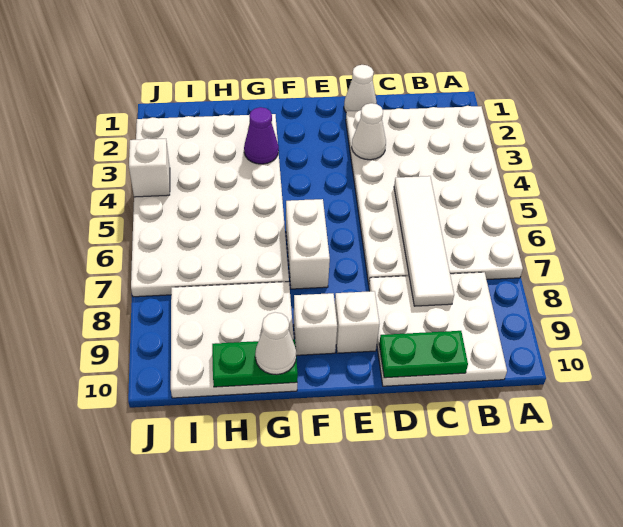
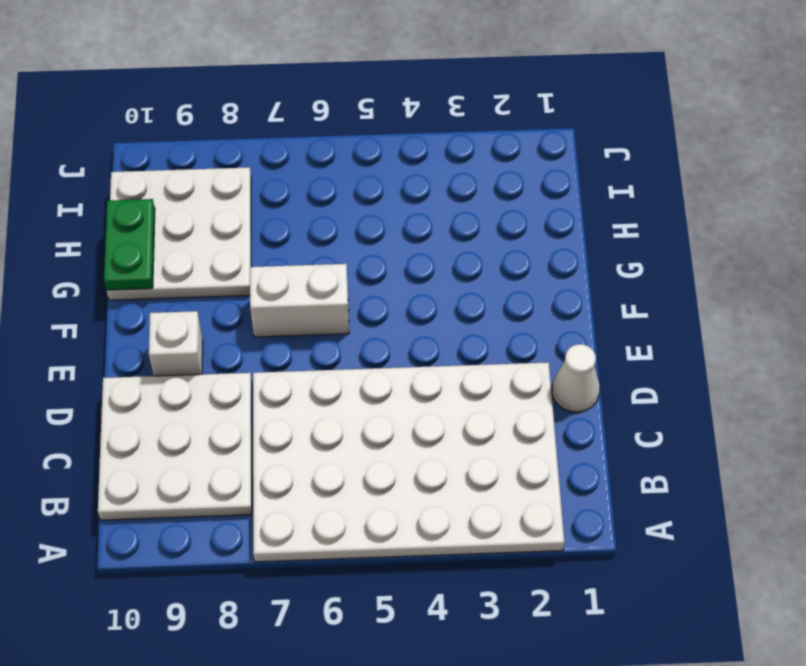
none -> white 1x1 brick [294,293,337,355]
none -> white 4x6 plate [131,114,289,297]
none -> white 1x4 tile [394,176,454,306]

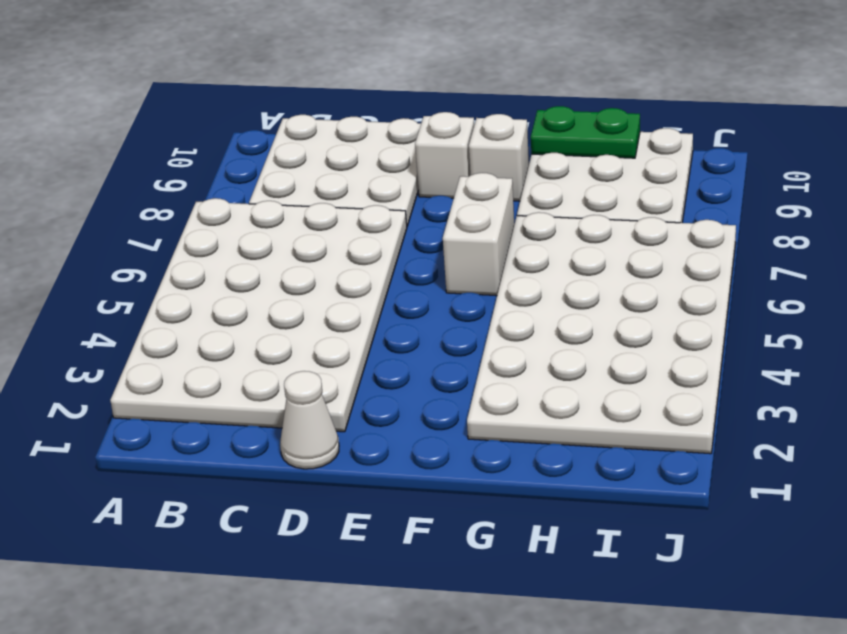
none -> white 1x4 tile [394,176,454,306]
none -> green 1x2 plate [379,331,468,378]
none -> white 1x1 cone [352,103,386,160]

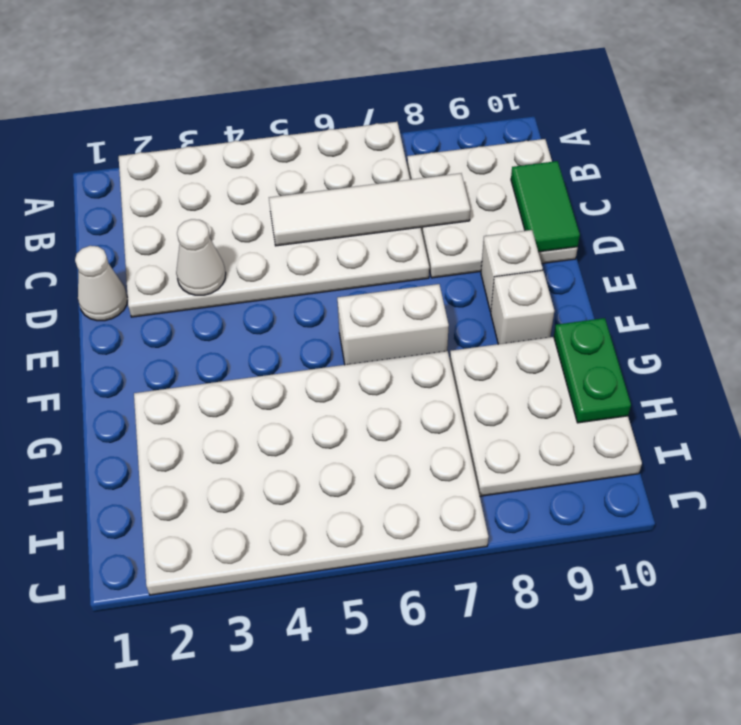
green 1x2 tile [511,161,580,252] -> green 1x2 plate [379,331,468,378]
none -> purple 1x1 cone [244,107,279,164]
none -> white 1x1 brick [129,138,170,197]
none -> white 1x1 cone [255,312,296,375]

